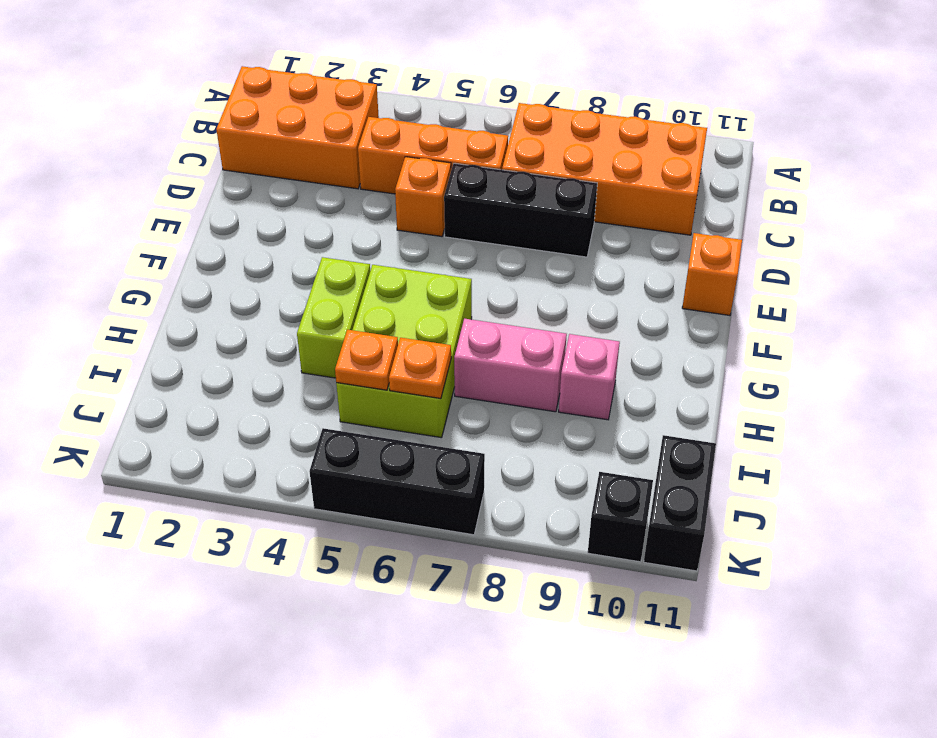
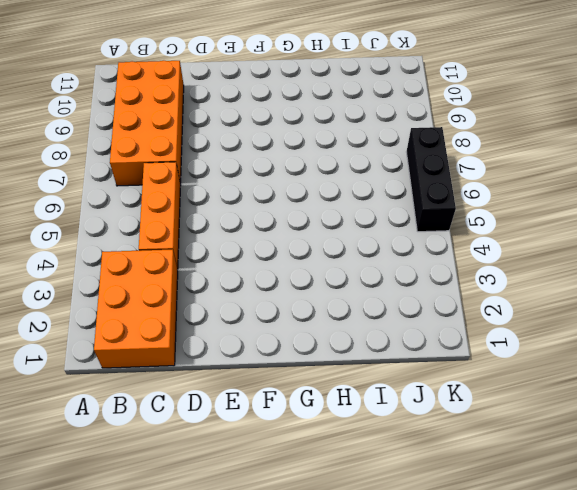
none -> orange 1x1 brick [395,157,451,236]
none -> black 1x3 brick [444,163,597,257]
none -> orange 1x1 brick [682,233,742,315]

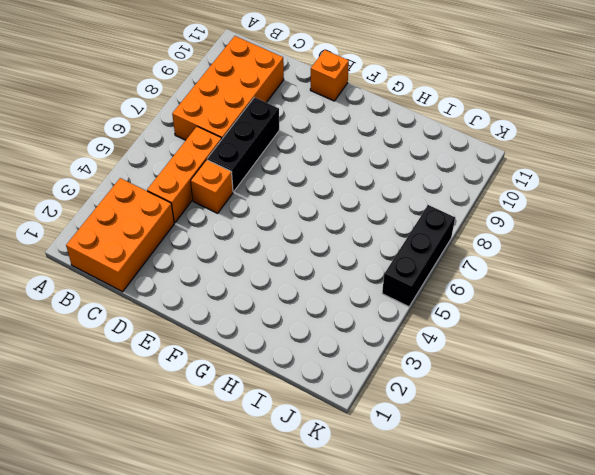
none -> lime 1x2 brick [297,257,370,378]
none -> lime 2x3 brick [336,265,472,438]
none -> pink 1x2 brick [454,319,567,412]

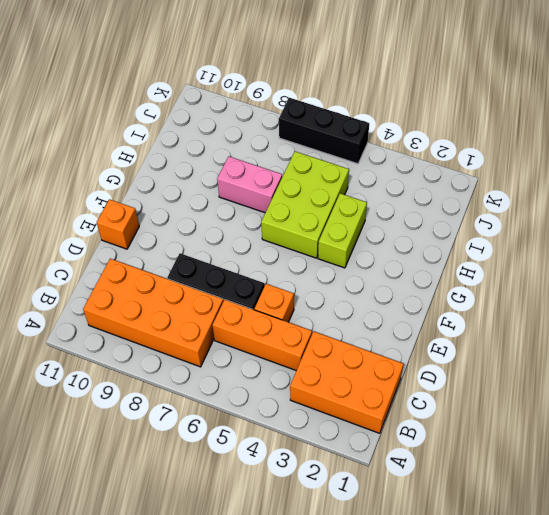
none -> pink 1x1 brick [559,334,620,420]
none -> black 1x2 brick [644,435,716,571]
none -> black 1x1 brick [588,472,653,562]

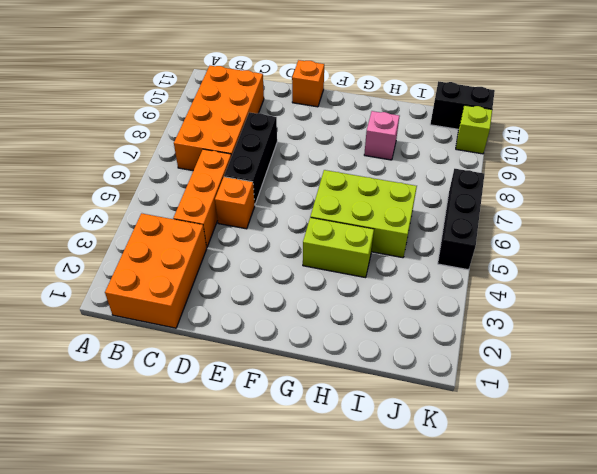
lime 1x1 brick [456,105,492,154] -> black 1x1 brick [588,472,653,562]
none -> pink 1x2 brick [454,319,567,412]
none -> orange 1x1 plate [335,330,398,390]
none -> orange 1x1 plate [389,338,451,399]

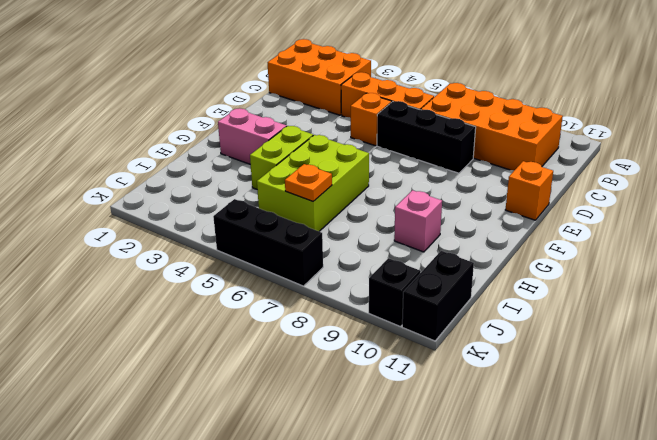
pink 1x2 brick [218,108,287,165] -> pink 1x2 brick moved to [454,319,567,412]
none -> orange 1x1 plate [335,330,398,390]

